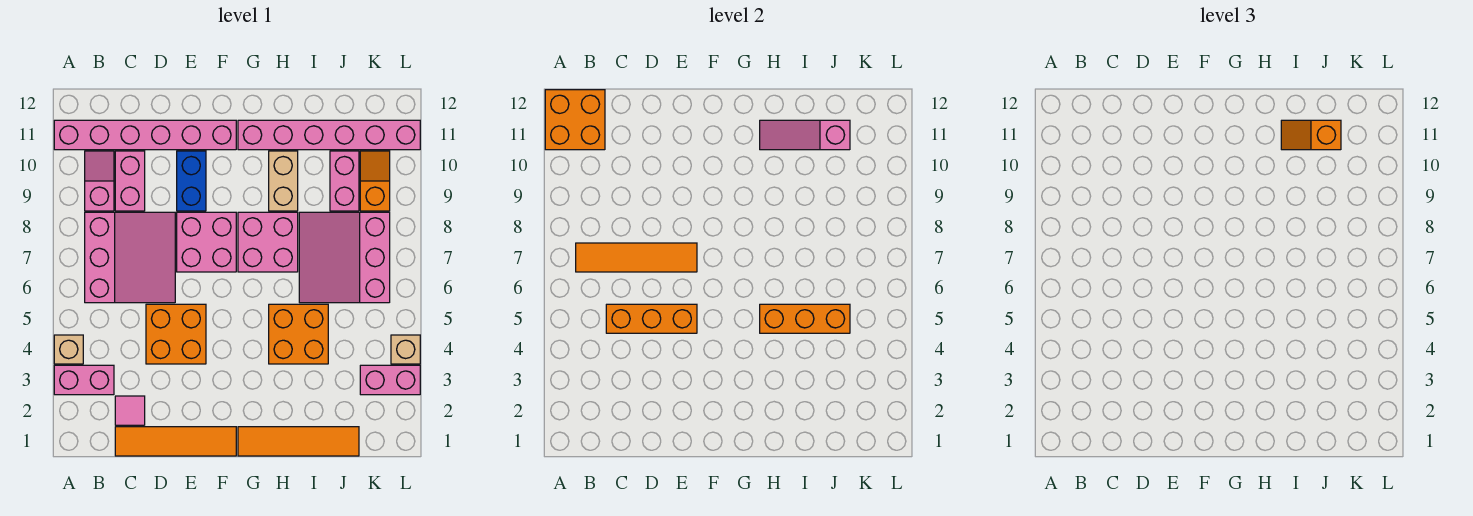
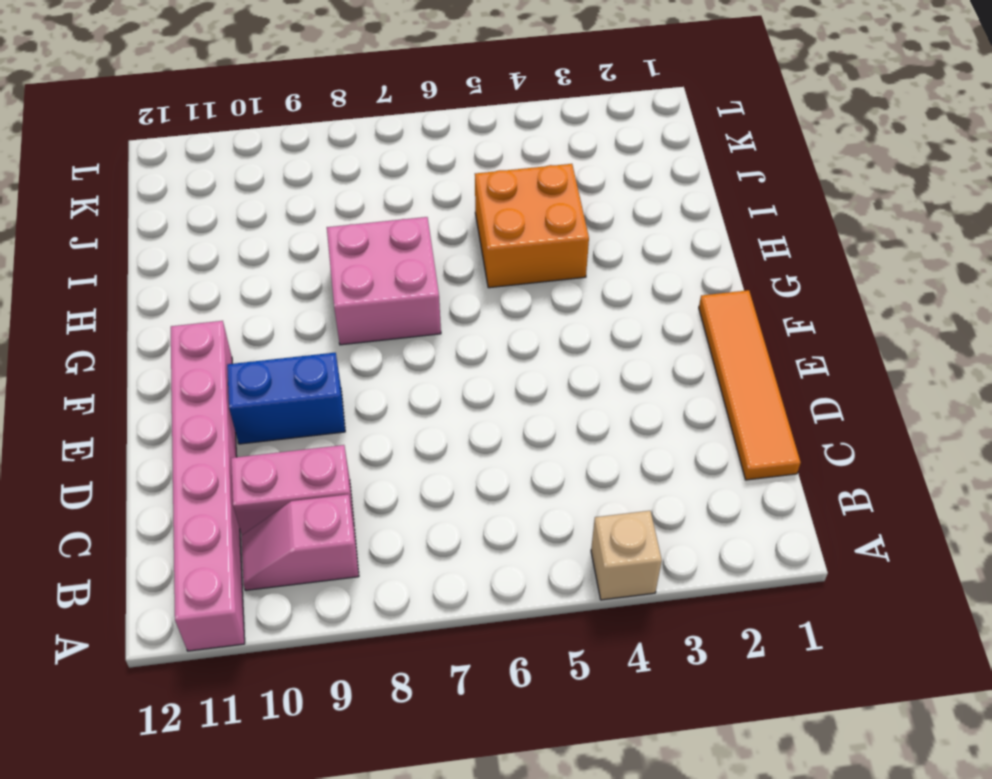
none -> pink 1x2 brick [54,365,114,395]
none -> pink 3x3 slope [85,212,175,303]
none -> pink 1x1 tile [115,396,145,425]

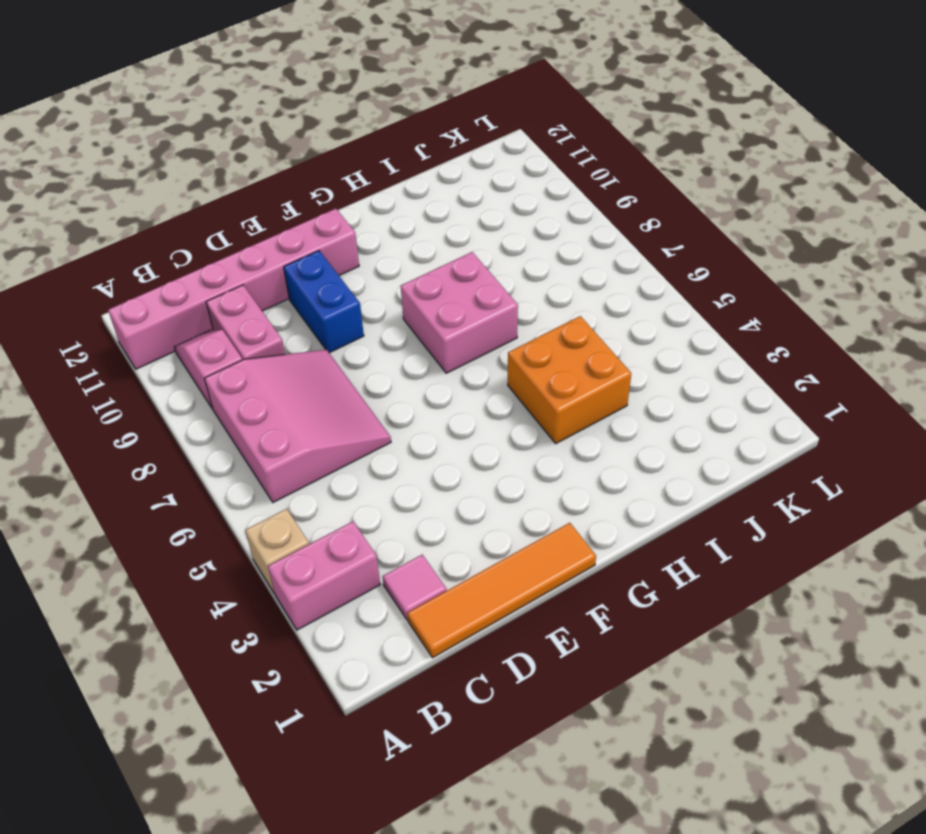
none -> orange 2x2 brick [146,304,206,364]
none -> pink 2x2 brick [177,212,236,272]
none -> orange 1x4 tile [238,427,359,456]

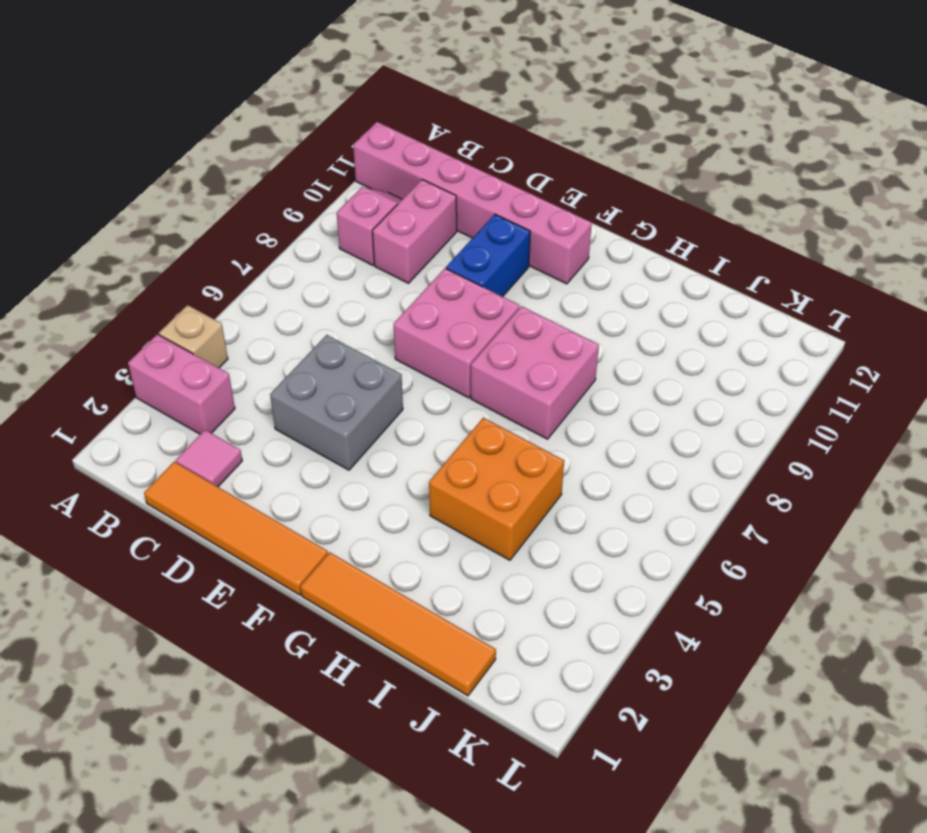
grey 2x2 brick [270,335,403,470] -> orange 2x2 brick [146,304,206,364]
none -> pink 3x3 slope [85,212,175,303]
none -> pink 1x6 brick [238,120,420,150]
none -> tan 1x2 brick [269,151,298,211]

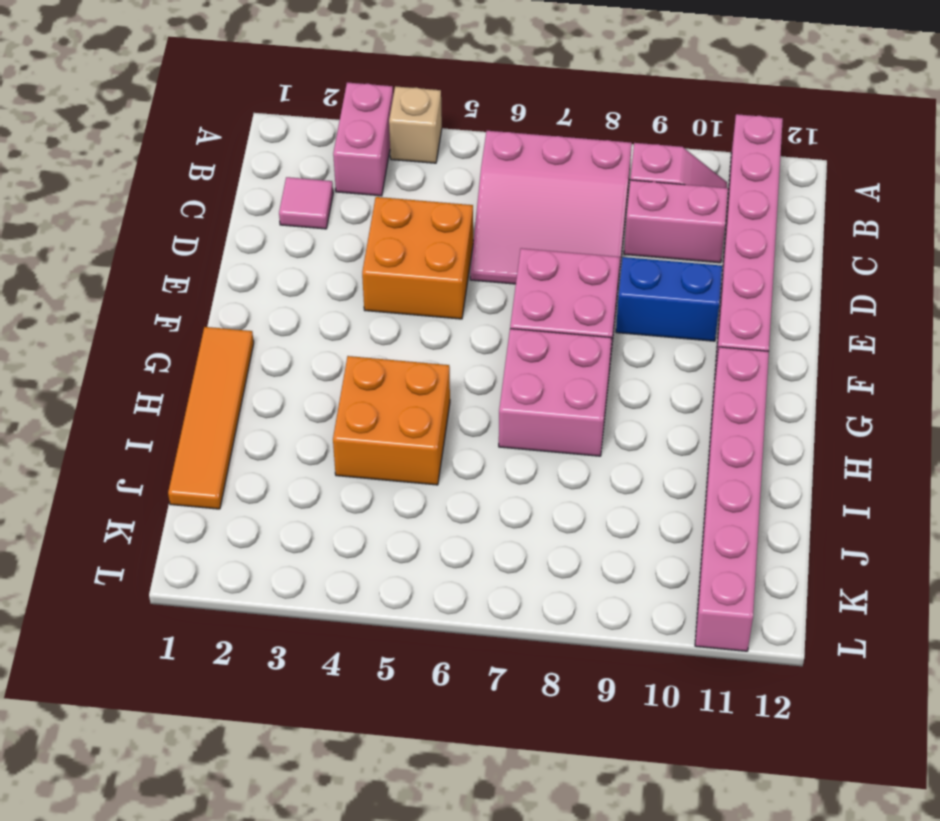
none -> orange 1x4 tile [115,427,236,456]
none -> tan 1x2 brick [269,151,298,211]
none -> pink 3x3 slope [299,212,390,303]

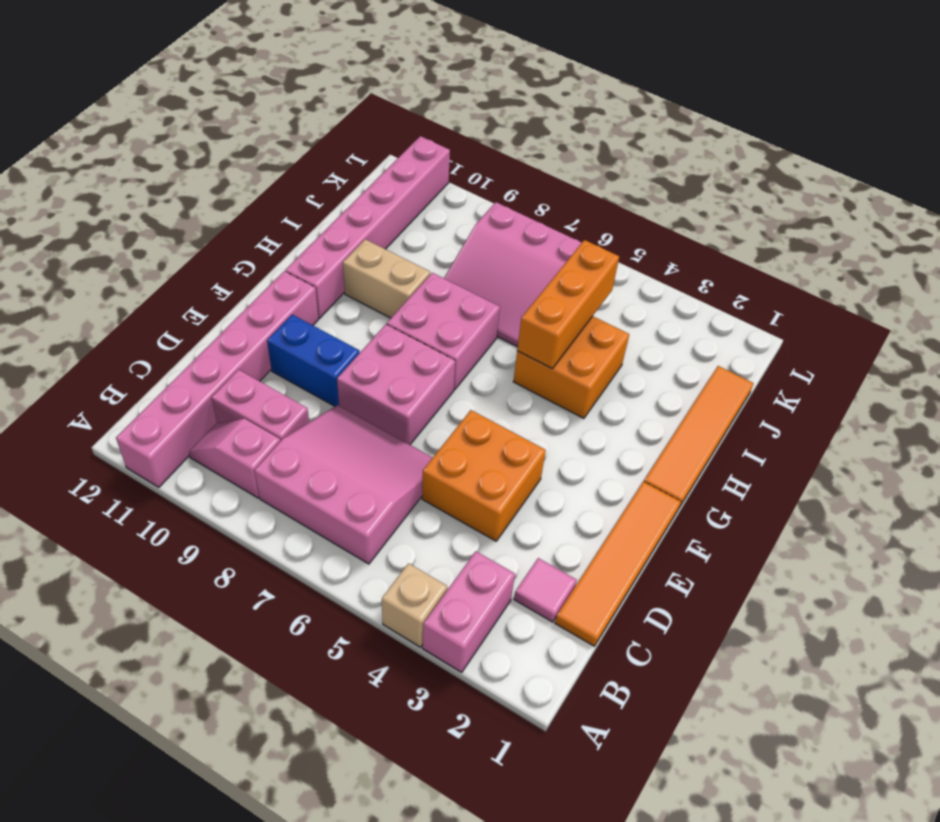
none -> pink 1x2 brick [330,151,359,211]
none -> pink 1x2 brick [360,365,420,395]
none -> orange 1x2 slope [360,151,390,211]

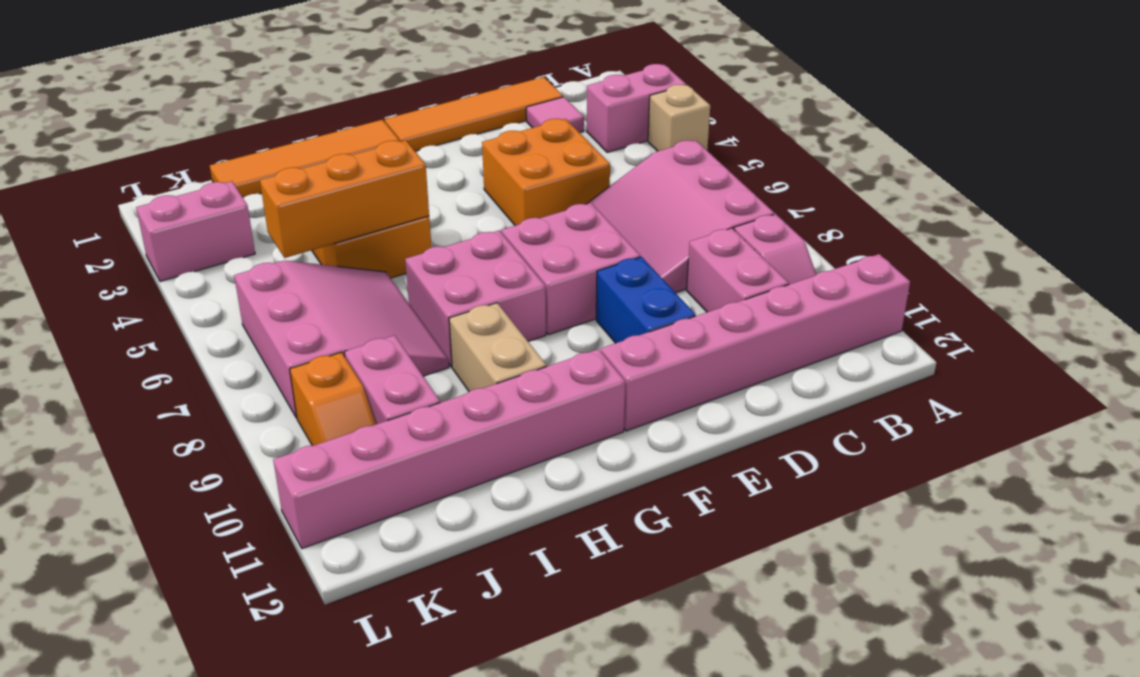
none -> tan 1x1 brick [391,335,420,364]
none -> orange 2x2 brick [545,90,605,150]
none -> orange 1x4 tile [576,243,697,272]

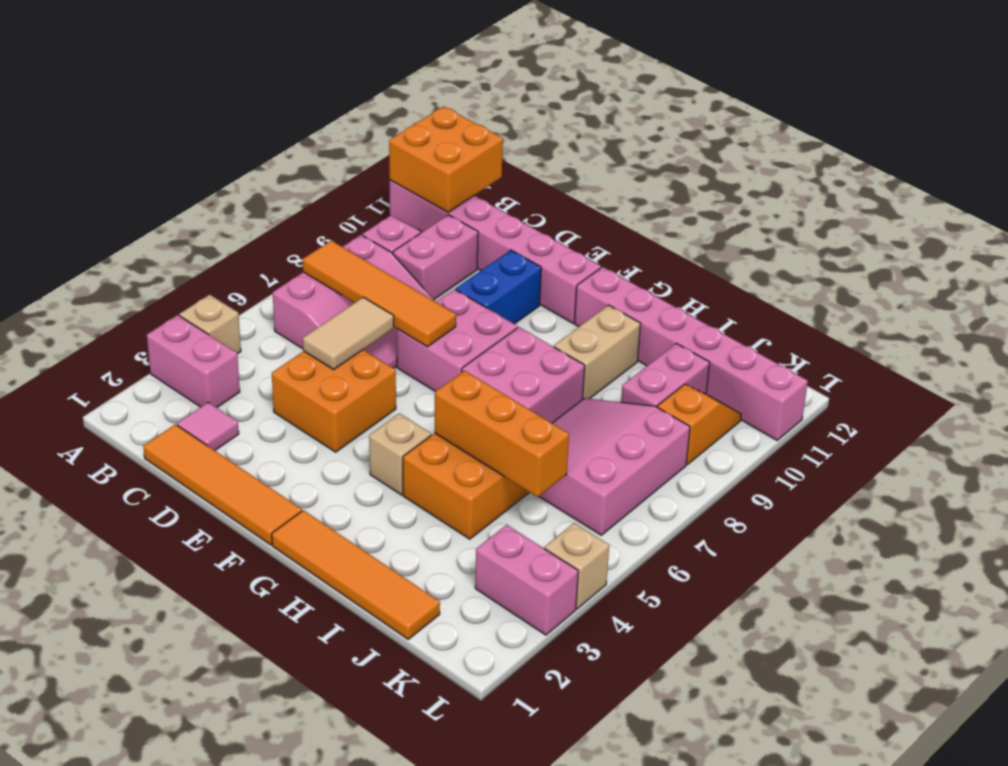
tan 1x2 tile [303,297,394,369] -> orange 1x3 brick [606,304,697,333]
tan 1x1 brick [369,413,431,495] -> none
none -> pink 1x3 slope [760,120,850,150]
none -> orange 1x2 slope [1281,120,1341,150]

